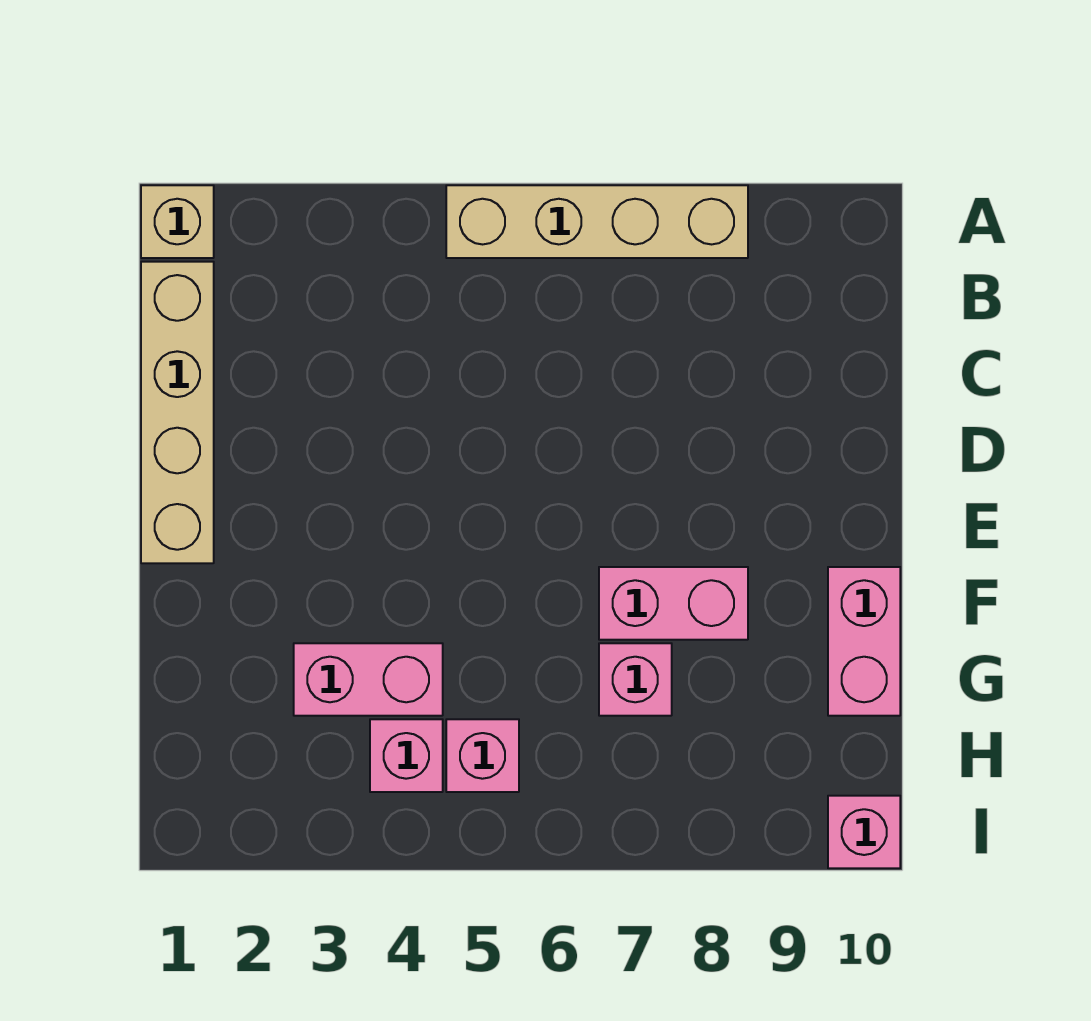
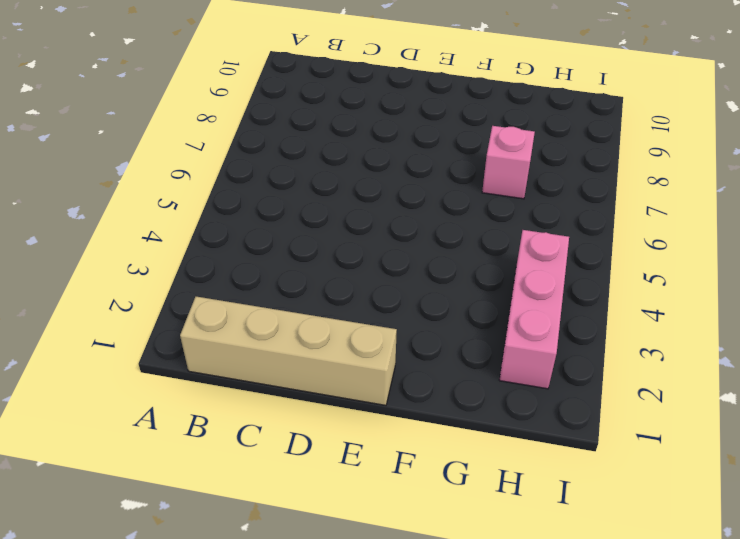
pink 1x3 brick [499,230,569,389] -> pink 1x1 brick [370,719,443,792]
none -> tan 1x1 brick [141,185,214,258]
none -> tan 1x4 brick [446,185,748,258]

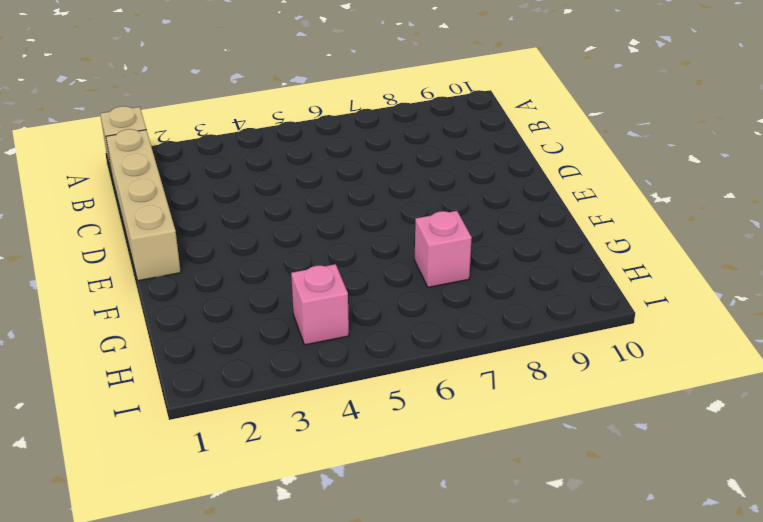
none -> tan 1x4 brick [446,185,748,258]
none -> pink 1x2 brick [599,567,748,640]

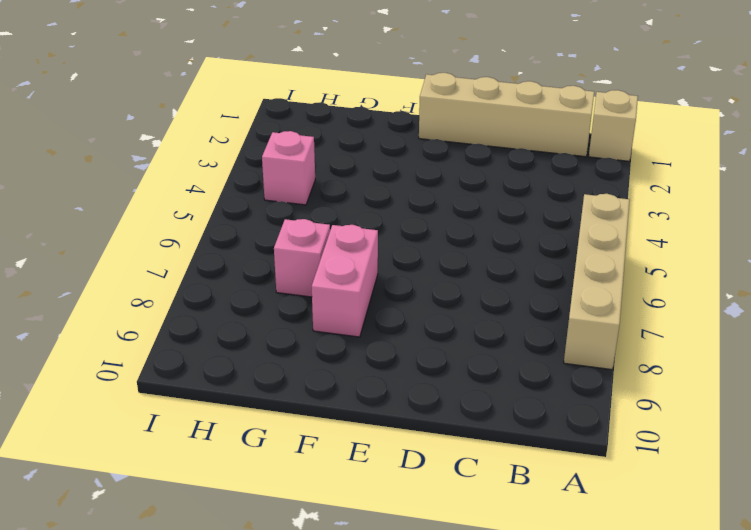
none -> pink 1x2 brick [828,567,900,716]
none -> pink 1x2 brick [294,643,443,716]

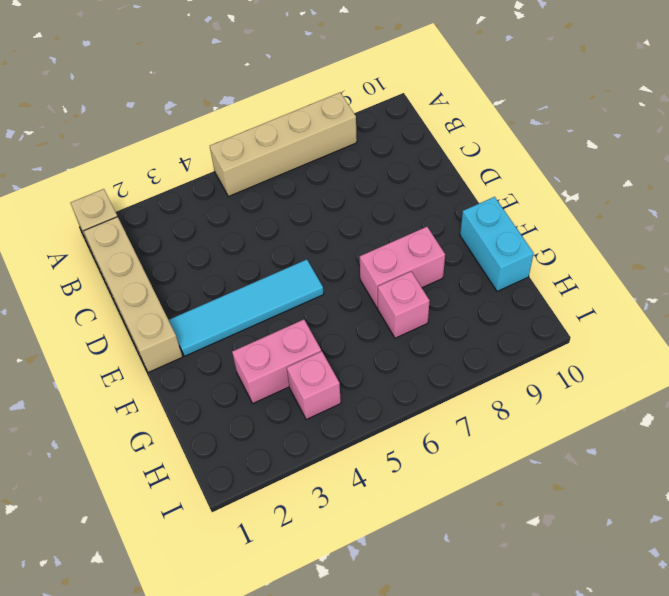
cyan 1x4 tile [169,260,324,356] -> none
cyan 1x2 brick [460,197,534,291] -> pink 1x2 brick [828,567,900,716]
none -> pink 1x1 brick [446,719,519,792]
none -> pink 1x1 brick [828,796,900,868]

